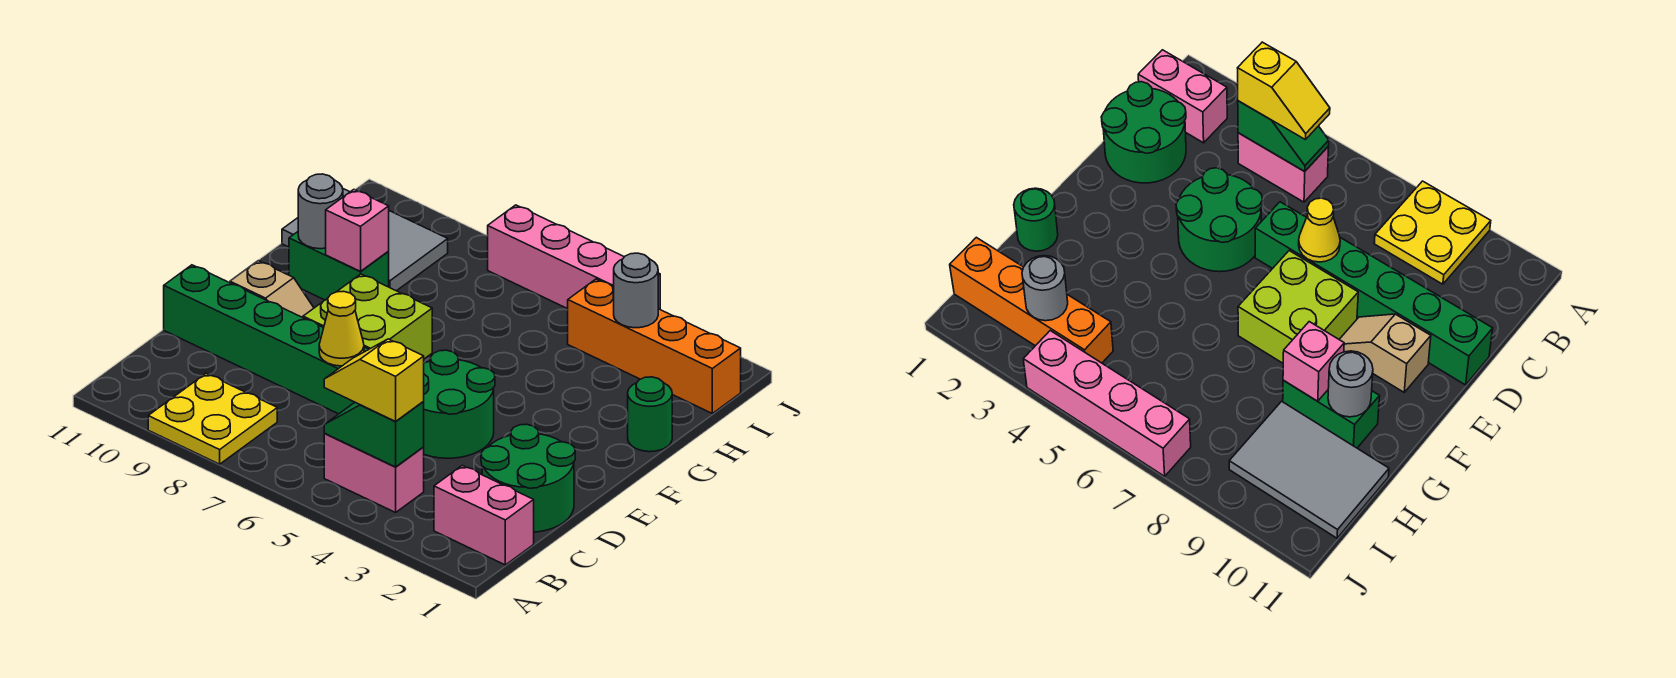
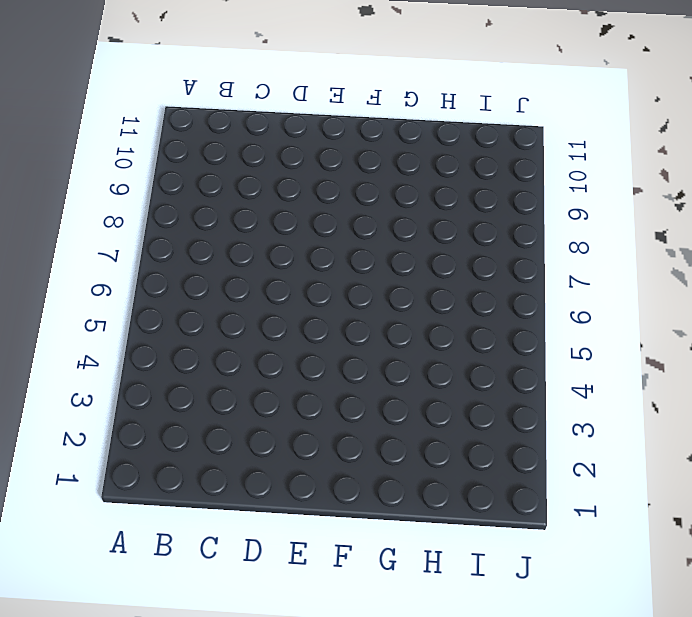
none -> yellow 2x2 plate [148,374,277,464]
none -> pink 1x2 brick [434,466,534,565]
none -> pink 1x2 brick [324,434,424,512]

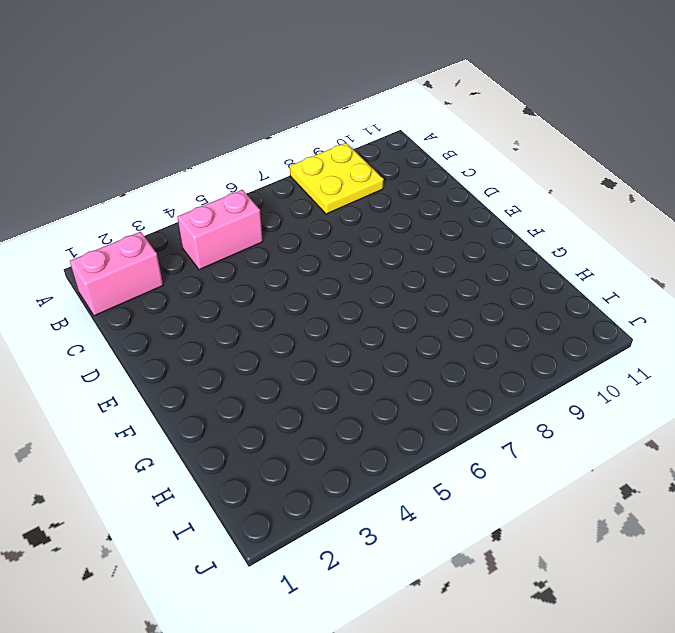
none -> green 2x2 round brick [481,424,575,532]
none -> green 2x2 round brick [423,350,495,458]
none -> green 1x6 brick [164,265,369,414]

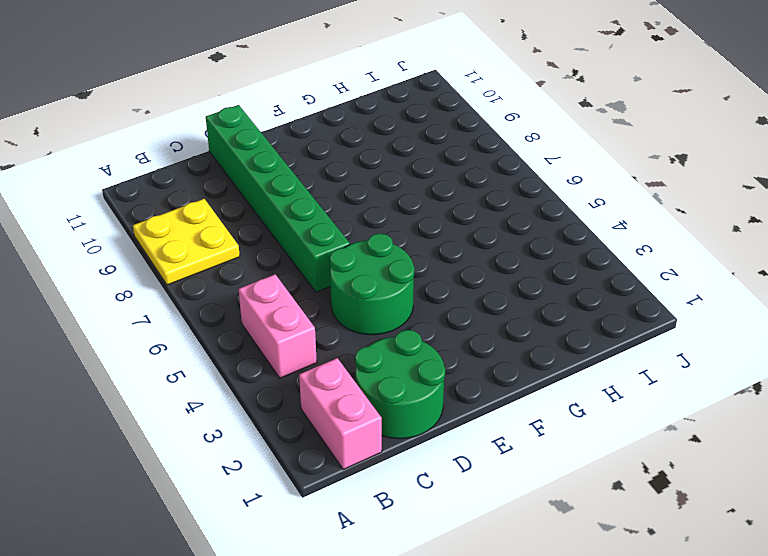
none -> lime 2x2 brick [303,274,432,359]
none -> tan 1x2 slope [230,261,314,318]
none -> green 1x1 round brick [628,377,672,452]

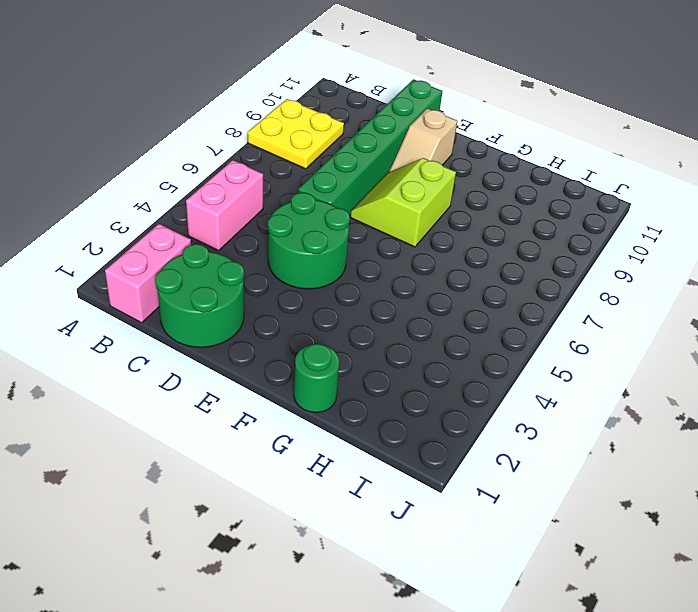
lime 2x2 slope [350,158,456,247] -> lime 2x2 brick [303,274,432,359]
none -> green 1x2 brick [289,232,389,300]
none -> grey 2x3 tile [282,189,448,291]
none -> orange 1x4 brick [568,279,741,413]

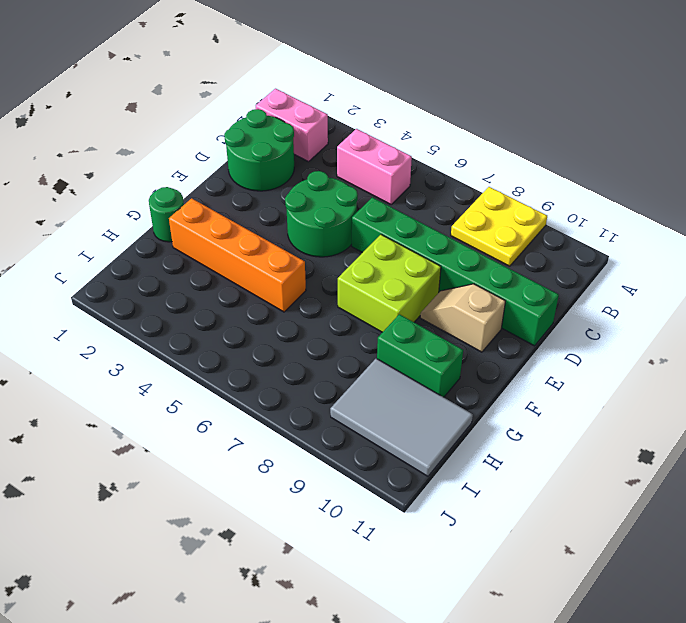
orange 1x4 brick [169,198,306,312] -> orange 1x4 brick moved to [568,279,741,413]
none -> pink 1x4 brick [488,205,660,309]
none -> green 1x2 slope [324,402,424,467]
none -> yellow 1x1 cone [319,291,364,366]

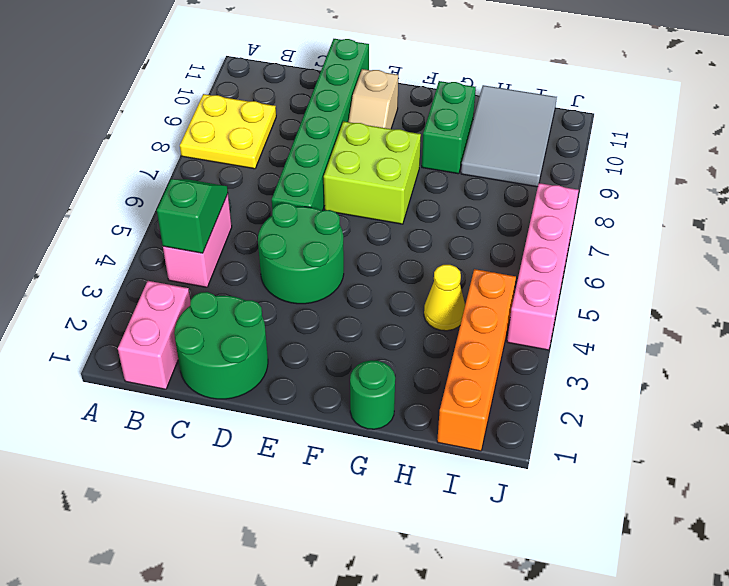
yellow 1x1 cone [424,265,465,331] -> yellow 1x1 cone moved to [319,291,364,366]
none -> pink 1x1 brick [326,190,389,271]
none -> grey 1x1 round brick [298,174,343,249]
none -> grey 1x1 round brick [614,253,658,328]

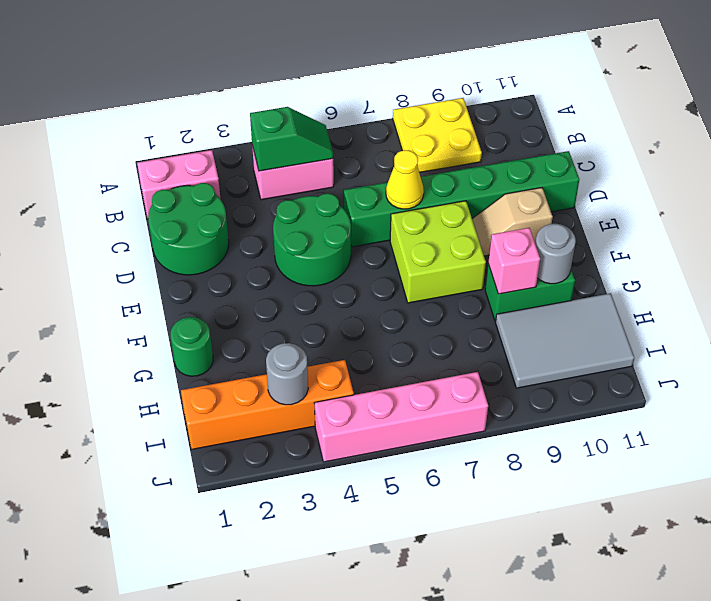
none -> yellow 1x2 slope [324,339,424,421]

